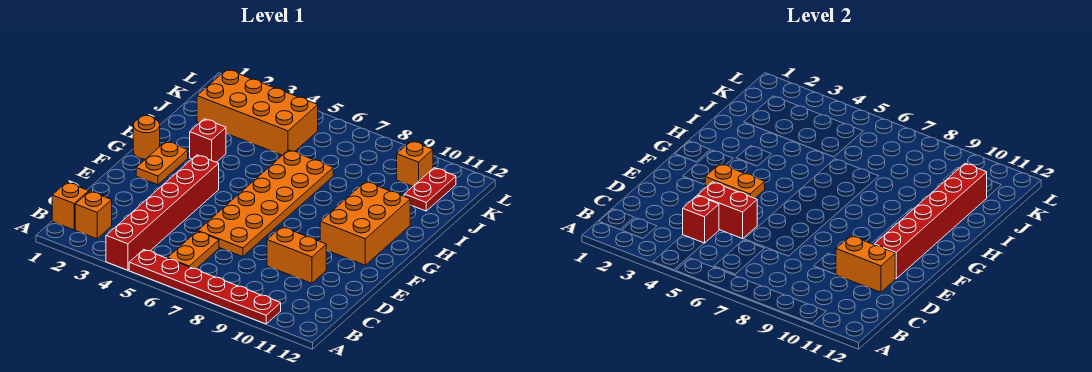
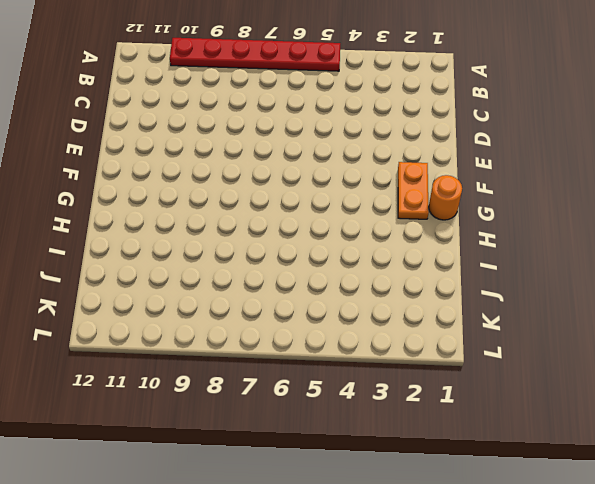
none -> red 1x6 brick [106,155,219,270]
none -> orange 1x1 brick [52,182,89,230]
none -> orange 1x1 brick [75,191,112,239]

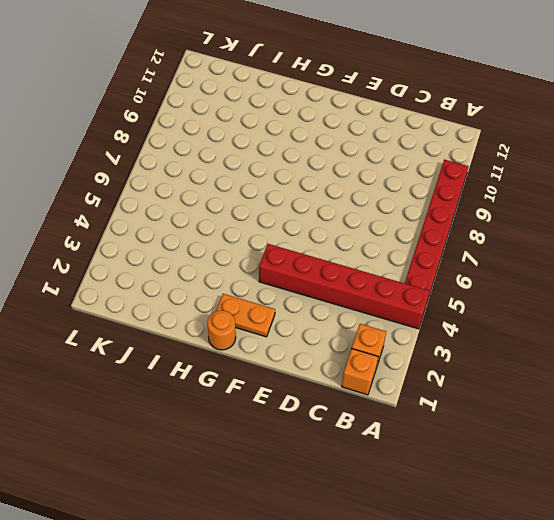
none -> orange 1x2 plate [167,231,219,269]
none -> orange 2x6 plate [198,150,333,257]
none -> orange 1x2 brick [267,227,326,283]

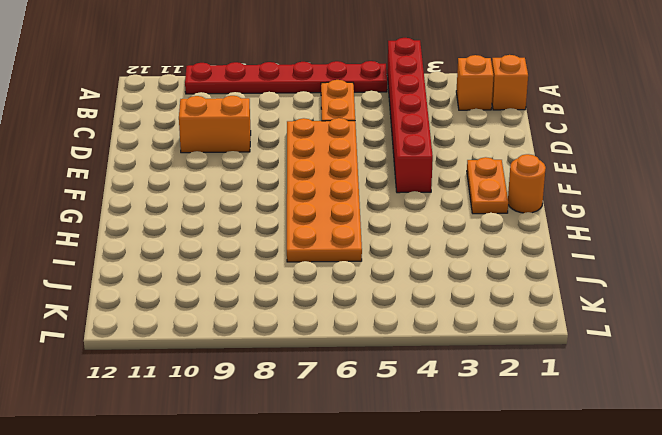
none -> orange 2x3 brick [320,182,410,265]
none -> red 1x1 brick [190,119,226,162]
none -> orange 2x4 brick [197,69,318,155]

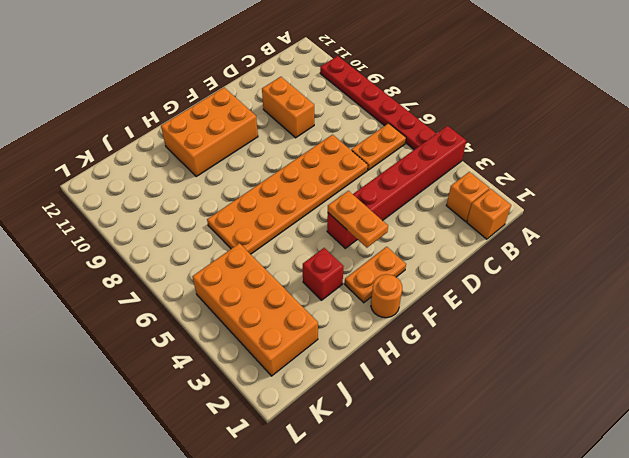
none -> red 1x2 plate [404,168,456,211]
none -> orange 1x1 brick [397,141,433,186]
none -> red 1x1 brick [683,195,719,243]

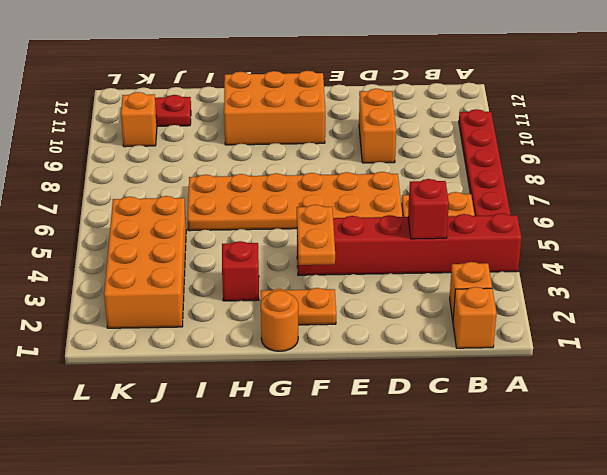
none -> red 1x2 brick [698,182,757,239]
none -> orange 1x2 brick [836,236,895,292]
none -> red 1x6 brick [874,164,987,279]

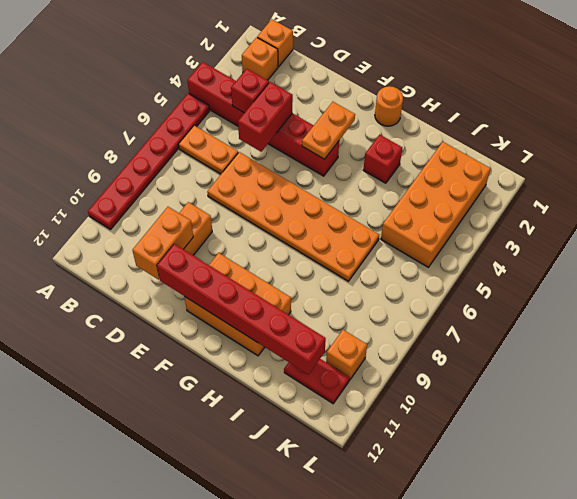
none -> orange 1x2 plate [136,141,188,185]

